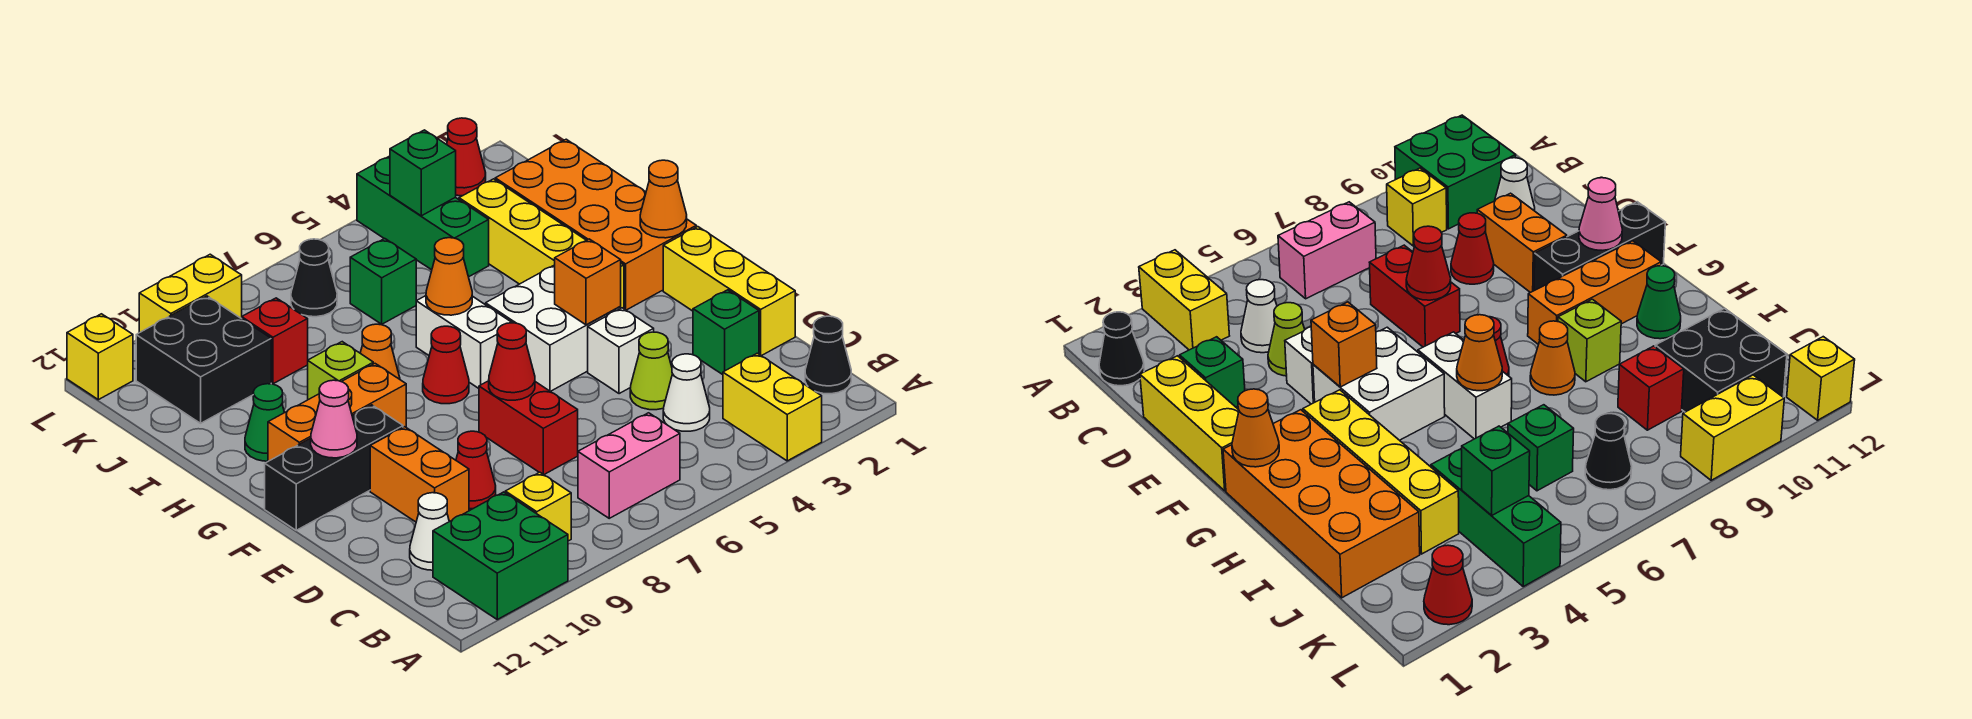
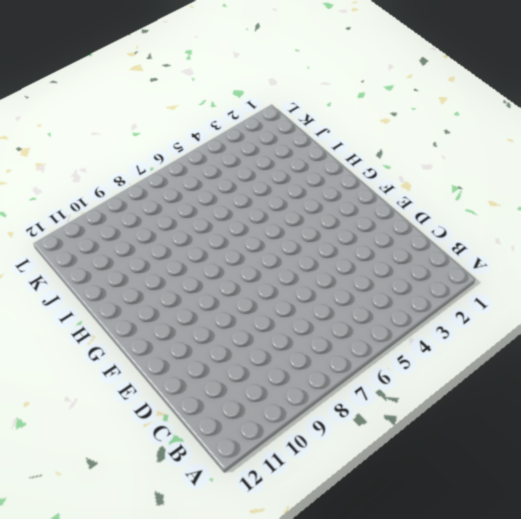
none -> yellow 1x2 brick [723,353,822,461]
none -> green 2x2 brick [433,492,568,619]
none -> black 1x1 cone [805,316,851,394]
none -> pink 1x2 brick [578,413,680,518]

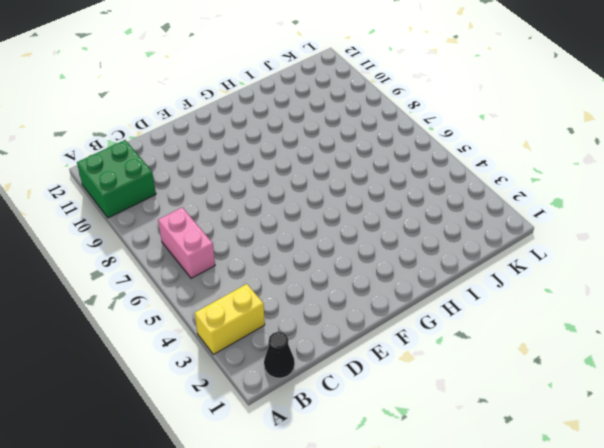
none -> yellow 1x1 brick [505,472,571,541]
none -> white 1x1 cone [663,354,710,431]
none -> white 1x1 cone [410,493,449,570]
none -> yellow 1x3 brick [663,227,795,356]

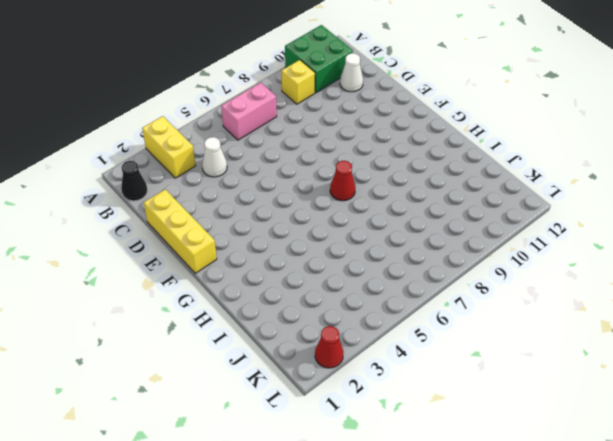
none -> green 1x1 brick [693,290,759,375]
none -> lime 1x1 cone [630,332,672,410]
none -> red 1x2 brick [479,381,578,475]
none -> red 1x1 cone [456,431,496,509]

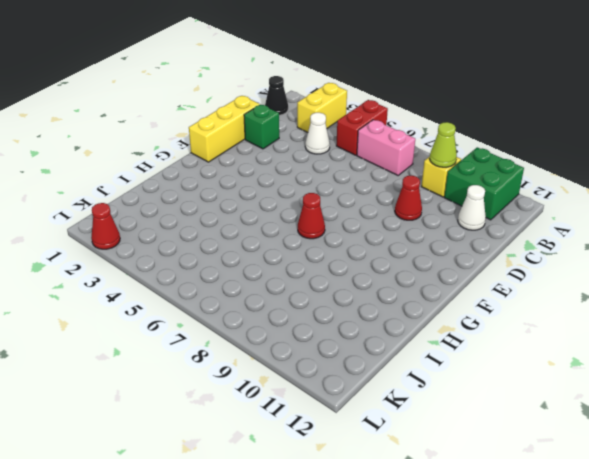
red 1x2 brick [336,100,388,155] -> red 1x2 brick moved to [479,381,578,475]
lime 1x1 cone [430,122,457,167] -> lime 1x1 cone moved to [630,332,672,410]
none -> orange 1x2 brick [370,427,469,522]
none -> white 1x1 brick [588,308,654,394]
none -> white 2x2 brick [486,265,621,391]
none -> black 1x3 brick [265,405,403,530]

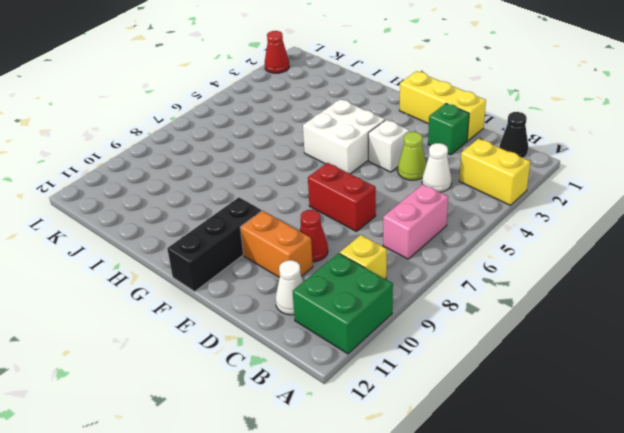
none -> orange 2x4 brick [495,139,696,310]
none -> yellow 1x4 brick [459,179,624,309]
none -> white 1x2 brick [416,296,512,388]
none -> red 1x1 cone [423,326,469,404]

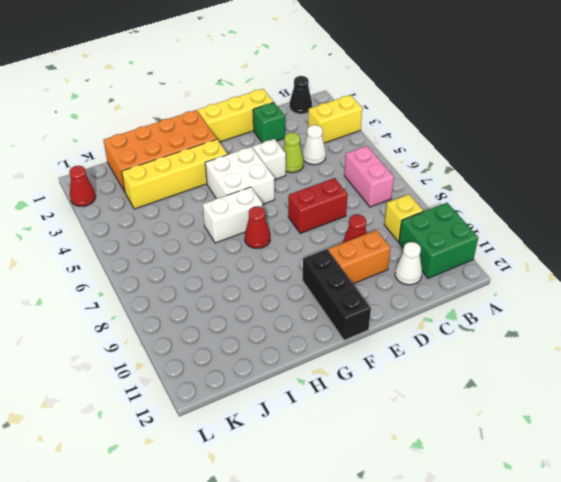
none -> orange 1x3 brick [268,364,406,461]
none -> orange 1x1 cone [360,324,400,379]
none -> lime 1x1 brick [308,342,373,400]
none -> green 1x1 cone [245,384,284,461]

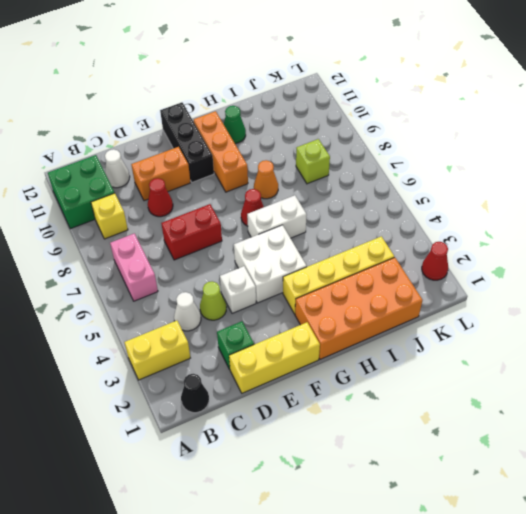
lime 1x1 brick [296,139,330,184] -> lime 1x1 brick moved to [308,342,373,400]
none -> green 1x3 brick [357,156,489,277]
none -> green 1x1 brick [350,239,416,324]
none -> red 1x1 brick [242,298,308,384]
none -> black 2x2 brick [136,296,271,423]

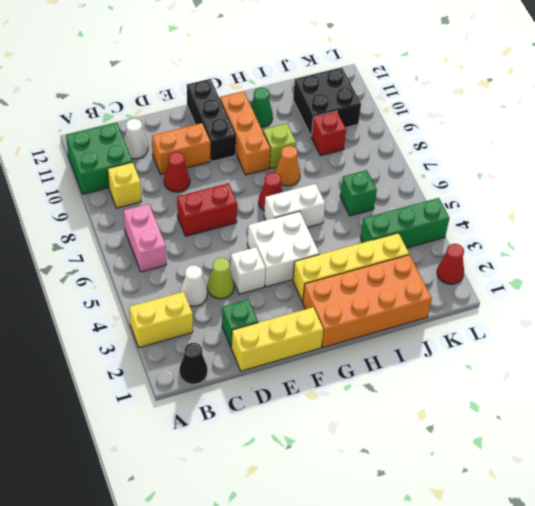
none -> black 1x1 cone [291,239,337,317]
none -> yellow 1x2 brick [139,254,242,333]
none -> yellow 1x1 brick [67,314,133,400]
none -> red 1x1 cone [489,323,535,400]

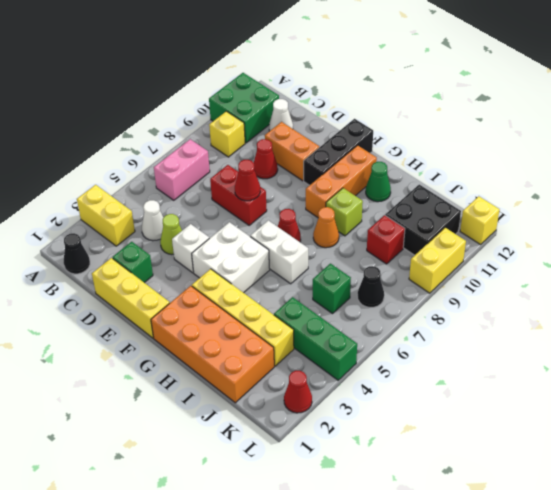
none -> orange 1x1 brick [555,239,621,325]
none -> pink 1x1 cone [311,380,357,458]
none -> orange 1x1 cone [640,160,687,238]
none -> orange 1x1 cone [426,238,472,315]

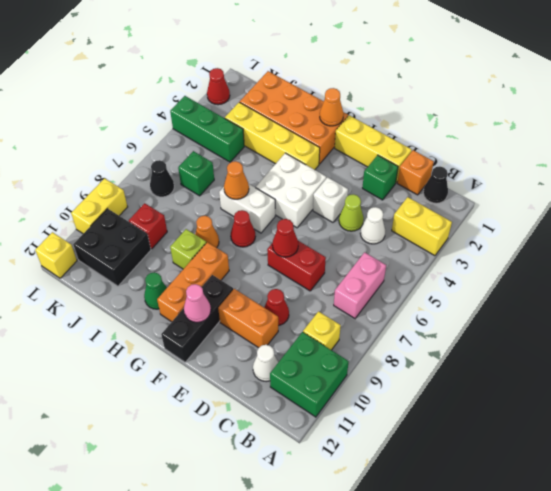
orange 1x1 brick [397,150,434,195] -> orange 1x1 brick moved to [555,239,621,325]
none -> green 1x1 brick [390,130,456,216]

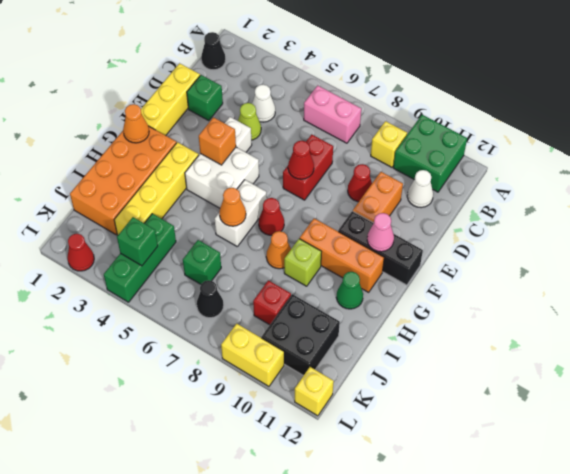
none -> yellow 1x2 brick [723,353,822,461]

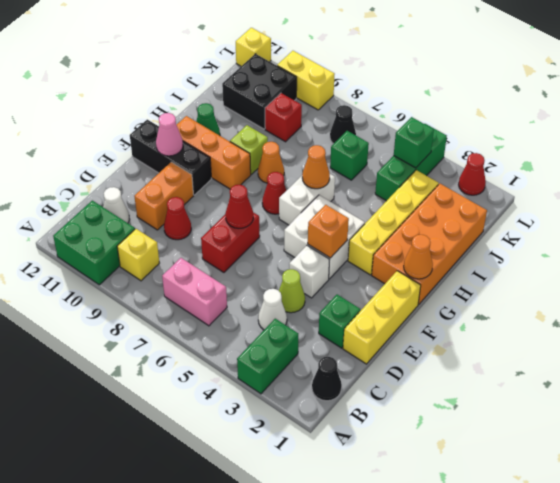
green 1x2 brick [237,319,298,394] -> yellow 1x2 brick [723,353,822,461]

